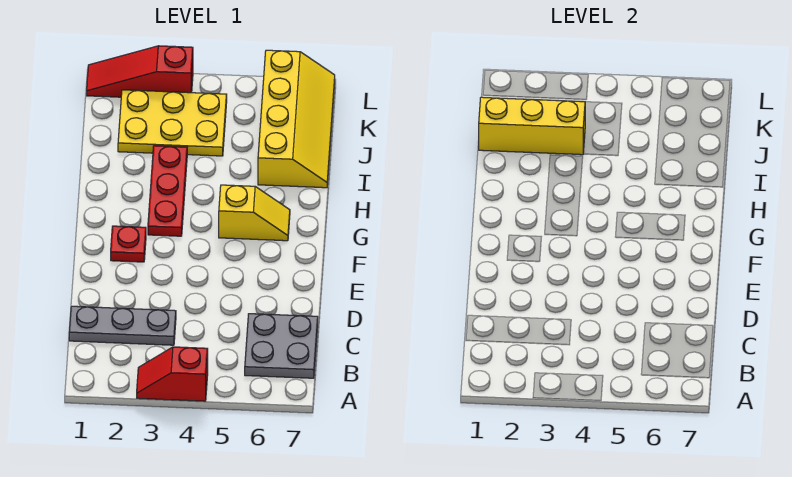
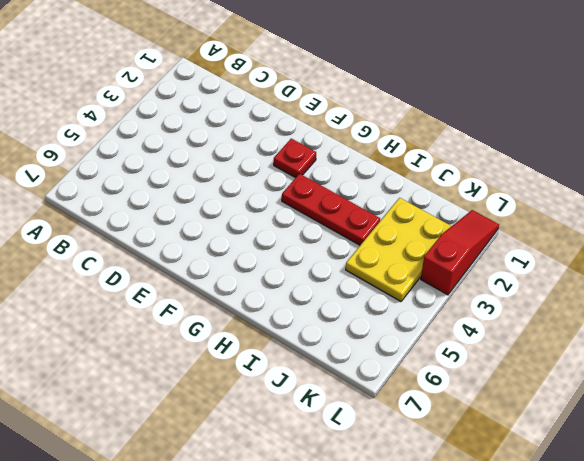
none -> red 1x2 slope [137,347,208,401]
none -> grey 2x2 plate [245,314,318,378]

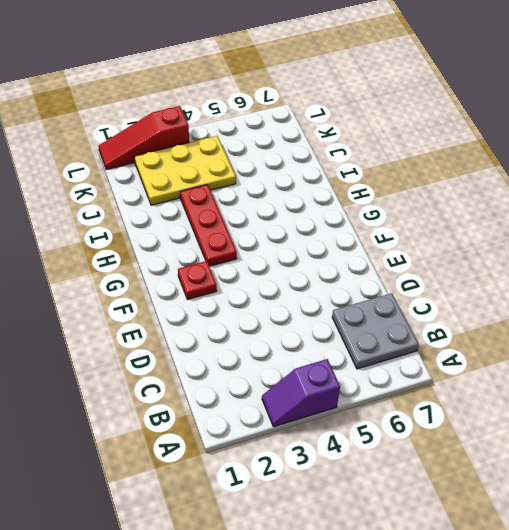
purple 1x2 slope [262,359,340,427] -> red 1x2 slope [137,347,208,401]
none -> grey 1x3 plate [69,306,176,345]
none -> yellow 1x2 slope [219,185,290,241]

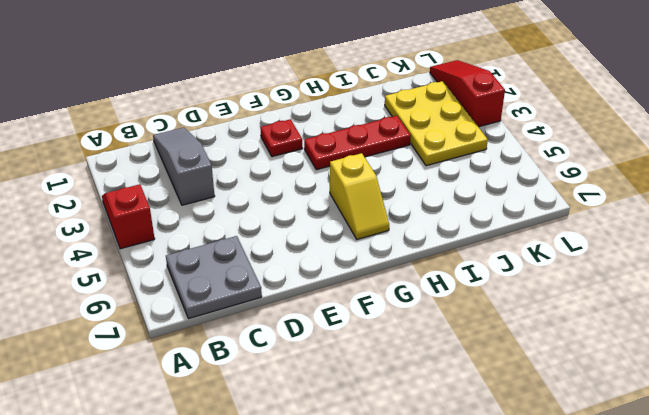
grey 1x3 slope [153,127,215,205] -> grey 1x3 plate [69,306,176,345]
none -> yellow 2x4 slope [258,50,335,188]
none -> yellow 1x3 brick [479,97,585,155]

